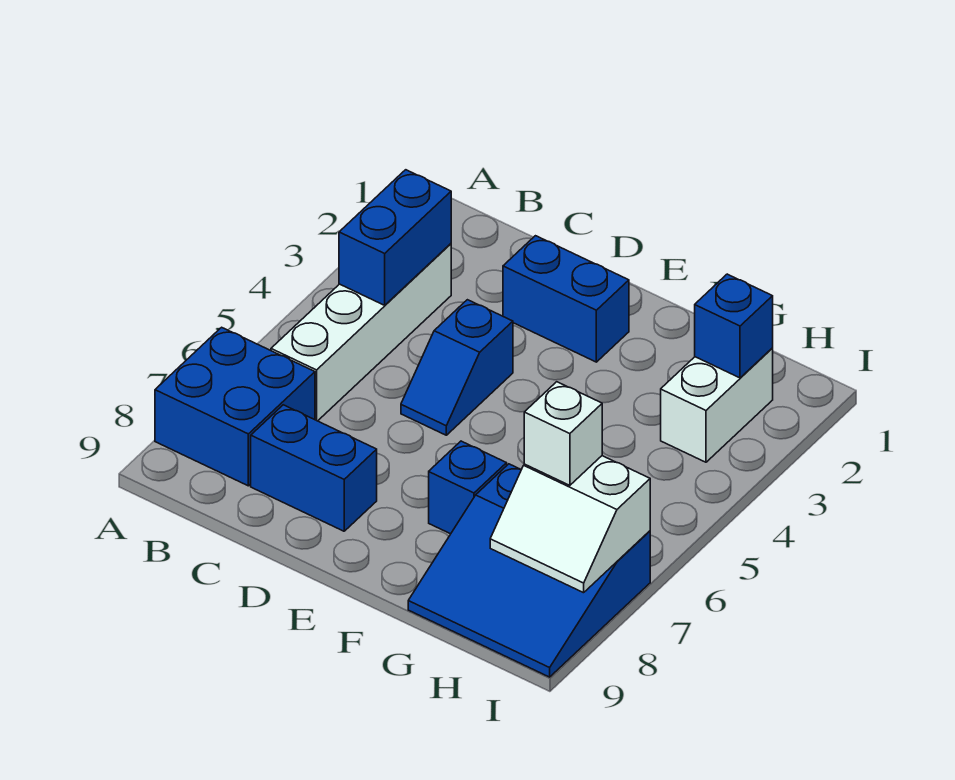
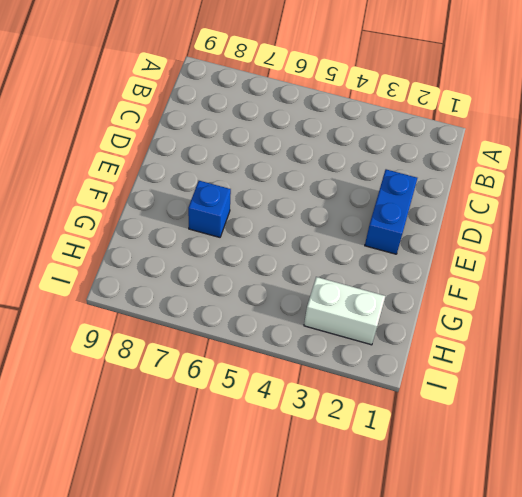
none -> blue 2x2 brick [155,327,315,486]
none -> white 1x4 brick [271,244,451,421]
none -> blue 1x2 brick [251,405,377,531]

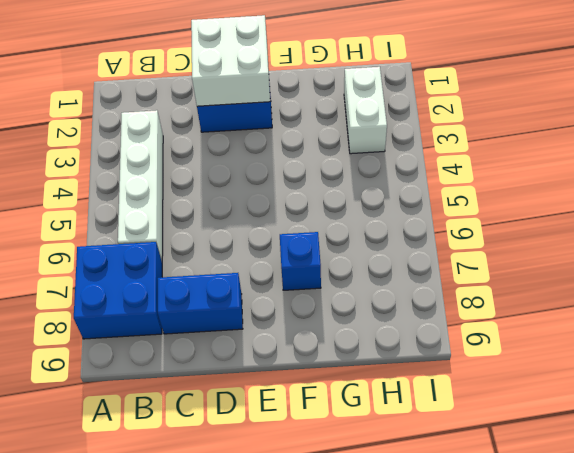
white 2x2 brick [191,15,270,106] -> none
none -> blue 1x2 slope [401,300,513,435]
none -> blue 3x3 slope [408,464,650,677]
none -> blue 1x2 brick [339,170,451,305]

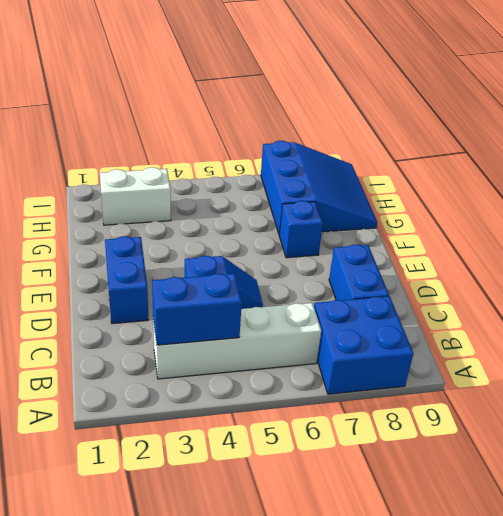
none -> blue 1x1 brick [695,274,773,378]
none -> white 2x2 slope [490,456,650,593]
none -> white 1x1 brick [524,382,602,485]

